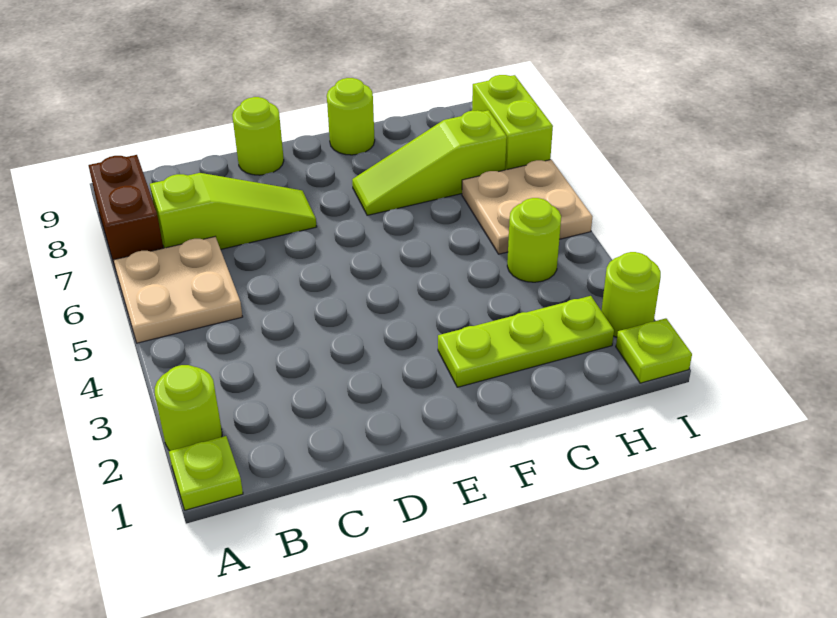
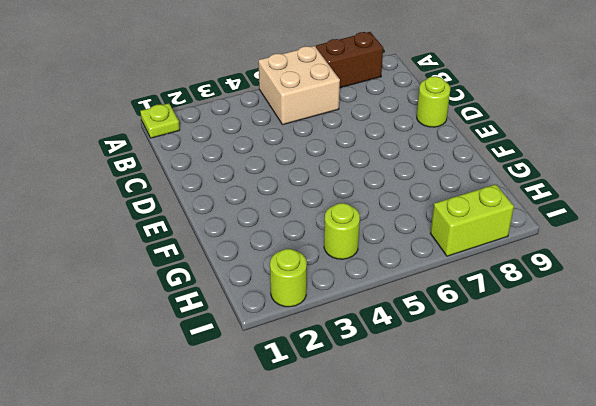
tan 2x2 brick [259,46,340,125] -> tan 2x2 plate [114,237,243,343]
none -> lime 1x1 round brick [155,365,222,451]
none -> lime 1x3 slope [150,173,317,249]
none -> lime 1x3 plate [438,296,614,387]

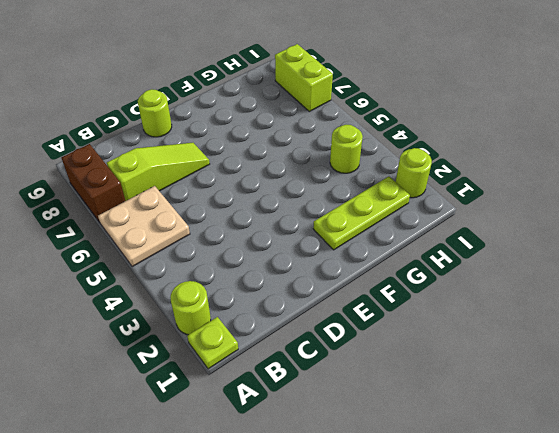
none -> lime 1x3 slope [352,110,507,215]
none -> lime 1x1 round brick [327,78,375,155]
none -> tan 2x2 plate [462,160,593,254]

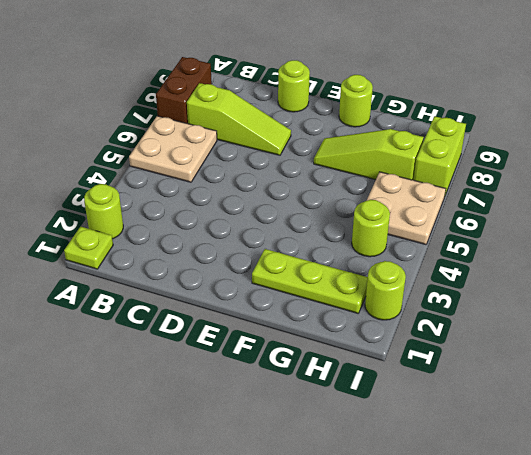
none -> lime 1x1 plate [616,318,692,383]

